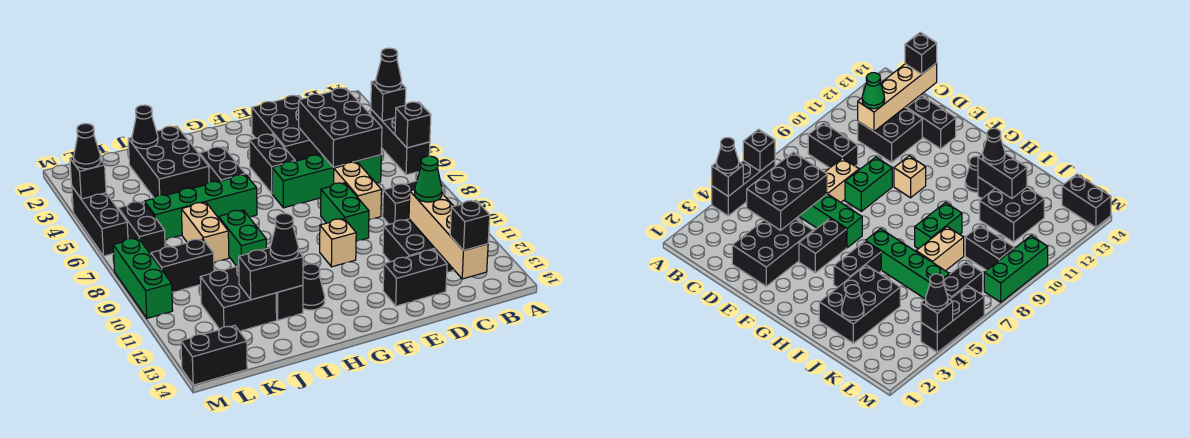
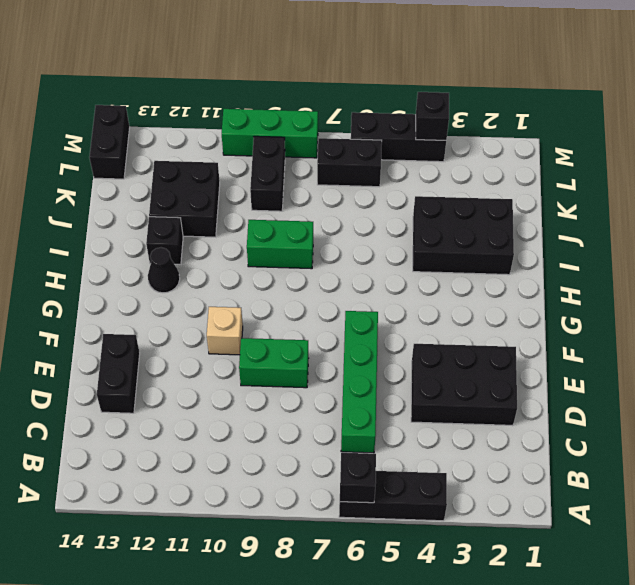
none -> black 1x2 brick [383,181,444,224]
none -> black 2x2 brick [383,219,454,272]
none -> tan 1x2 brick [334,162,382,220]
none -> black 1x2 brick [249,134,295,193]

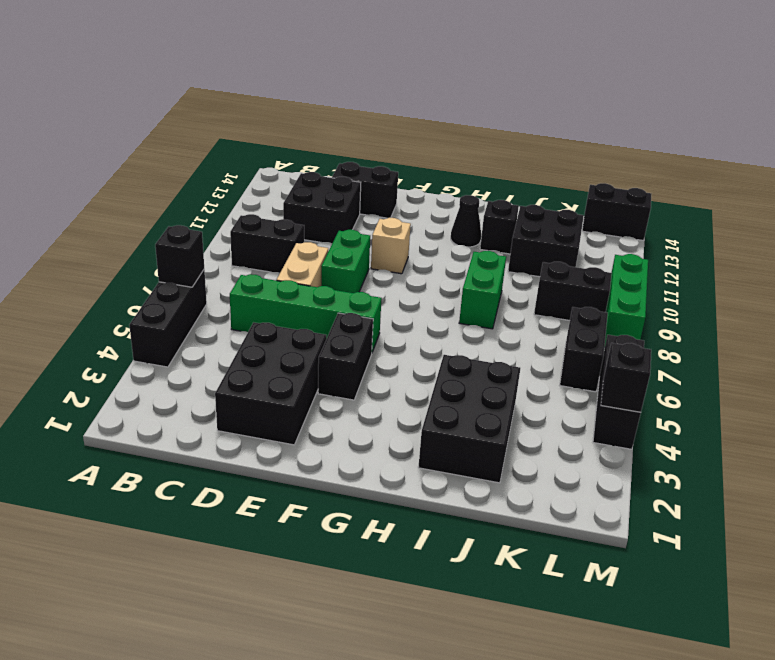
none -> black 1x2 brick [200,147,245,182]
none -> green 1x4 brick [145,174,257,240]
none -> tan 1x2 brick [181,202,229,262]
none -> black 1x1 brick [371,81,406,121]

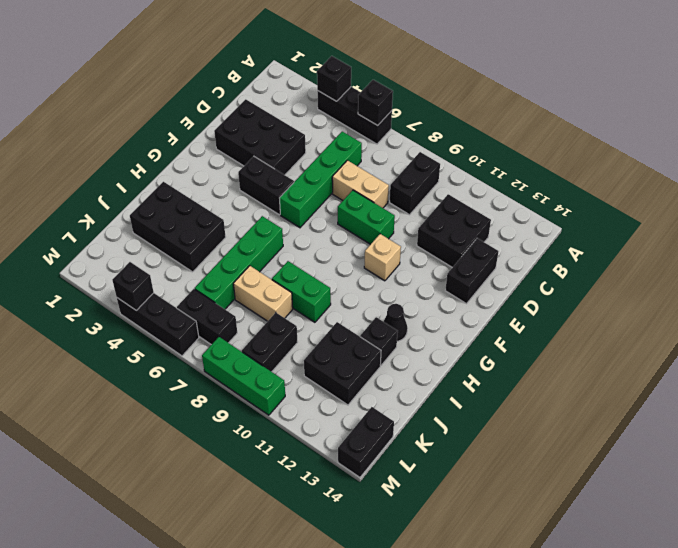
none -> black 1x2 brick [200,147,245,182]
none -> black 2x3 brick [299,88,382,167]
none -> tan 1x4 brick [409,190,488,279]
none -> black 1x2 brick [239,248,303,300]

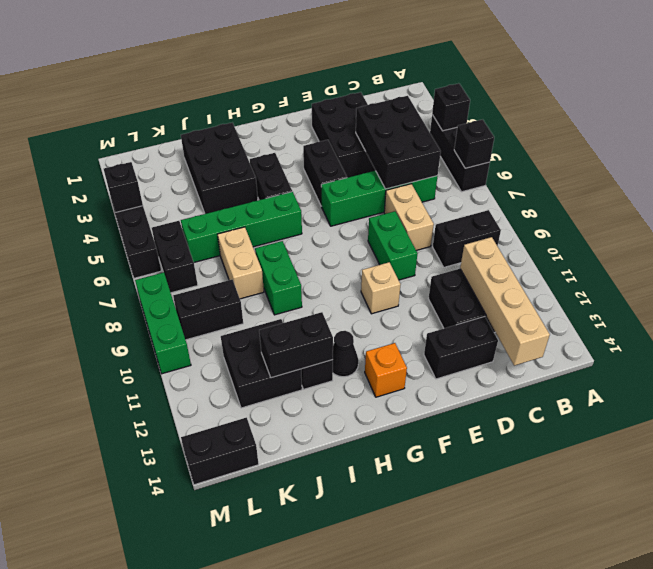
orange 1x1 brick [365,343,407,397] -> none
none -> black 1x1 cone [132,105,158,149]
none -> black 1x1 cone [376,48,401,91]
none -> green 1x1 cone [415,156,442,202]
none -> black 1x1 brick [450,200,490,251]

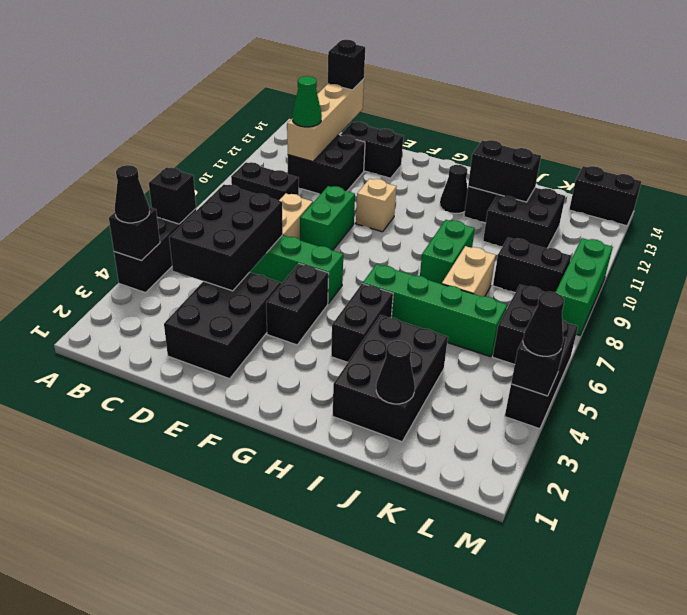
none -> black 1x1 cone [270,214,298,261]

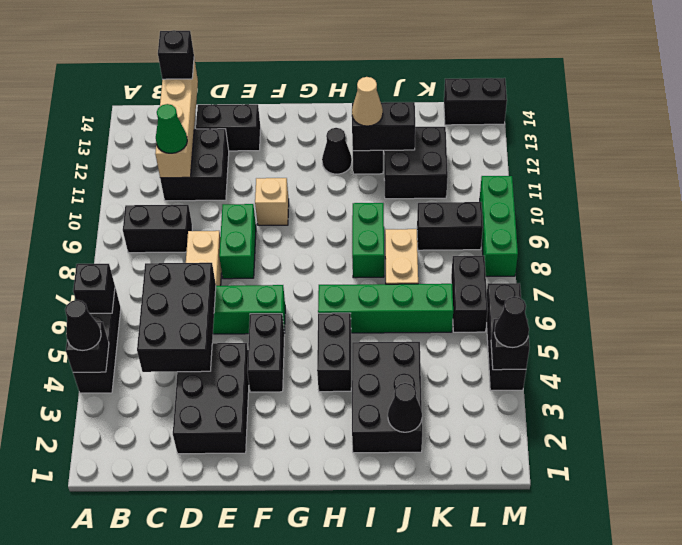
tan 1x1 cone [352,77,383,126] -> black 1x1 cone [270,214,298,261]

